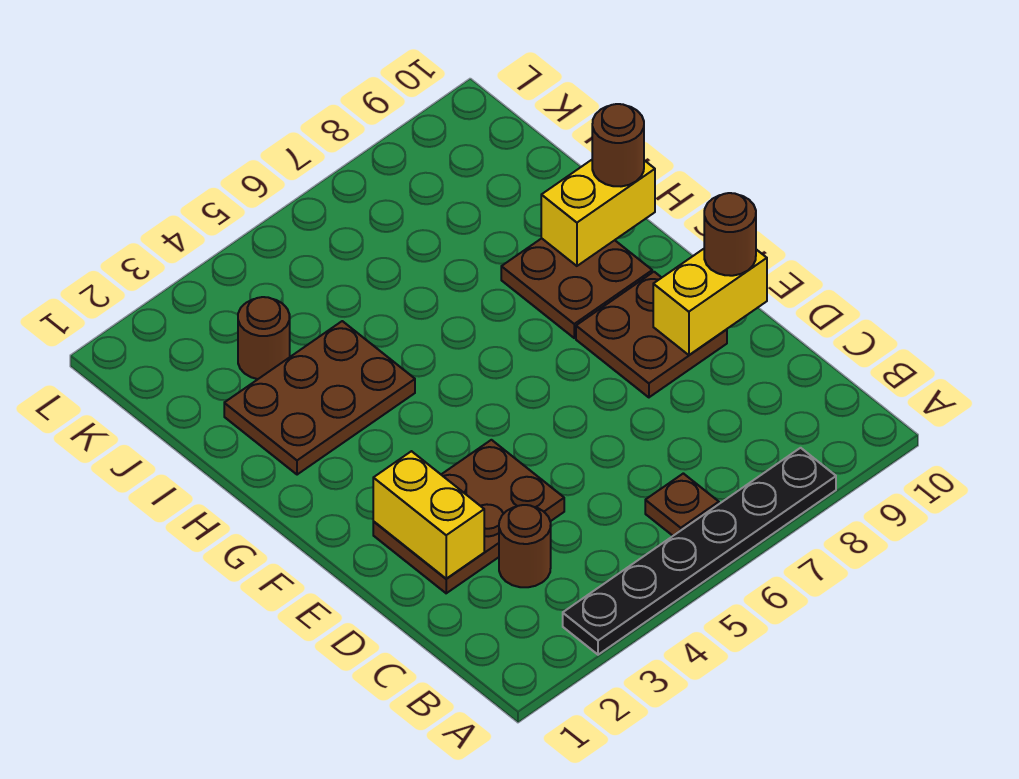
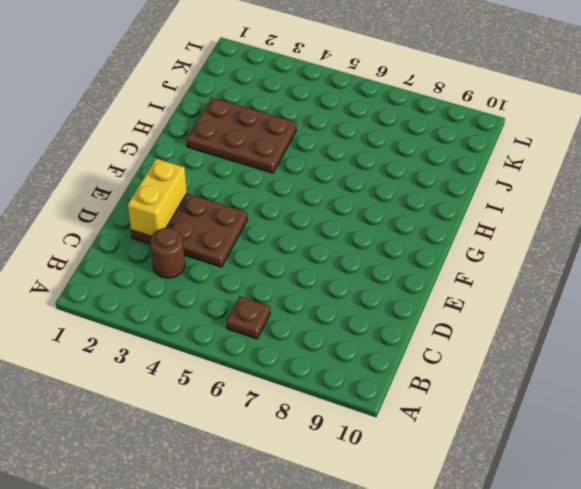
none -> black 1x6 plate [563,448,836,655]
none -> brown 2x2 plate [576,272,727,397]
none -> brown 2x2 plate [501,238,652,338]

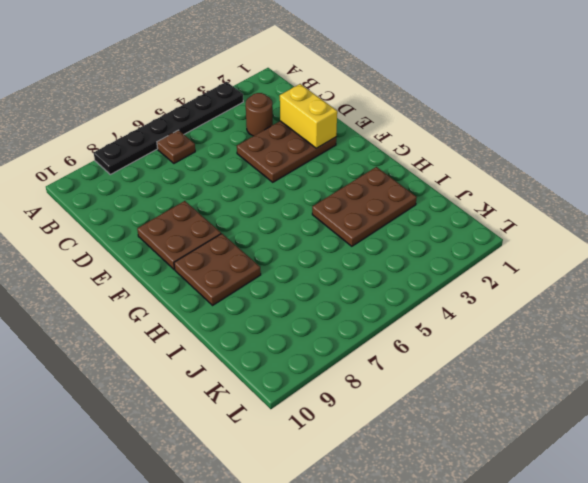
none -> brown 1x1 round brick [238,297,290,379]
none -> yellow 1x2 brick [653,249,767,355]
none -> yellow 1x2 brick [541,160,655,266]

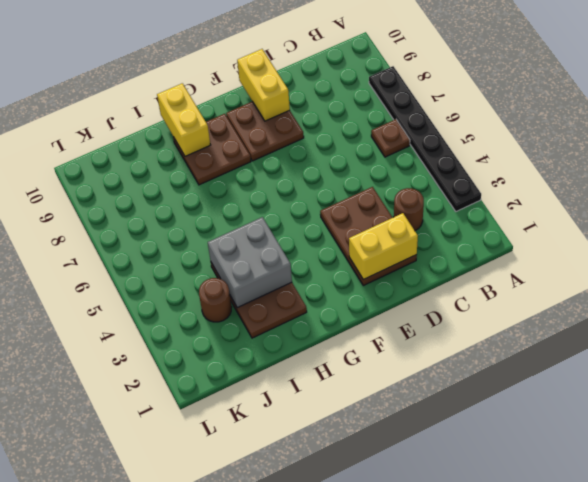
grey 2x2 brick [208,217,292,308] -> none
none -> brown 1x1 round brick [704,193,756,276]
none -> brown 1x1 round brick [592,104,644,186]

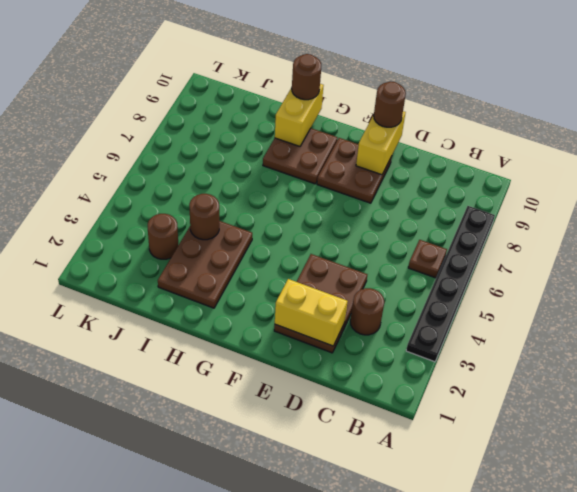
brown 1x1 round brick [189,194,219,240] -> none

